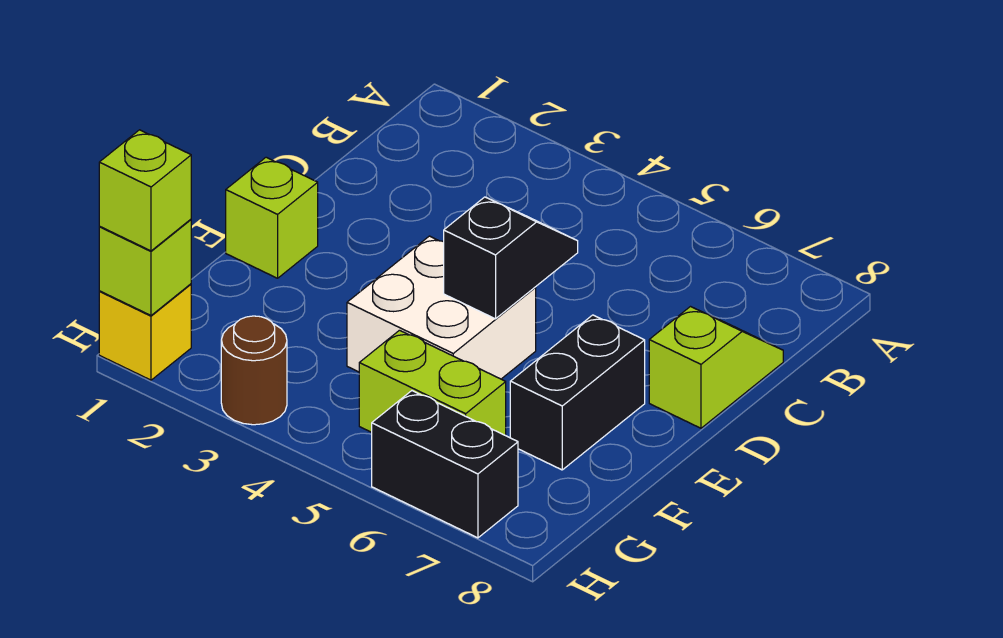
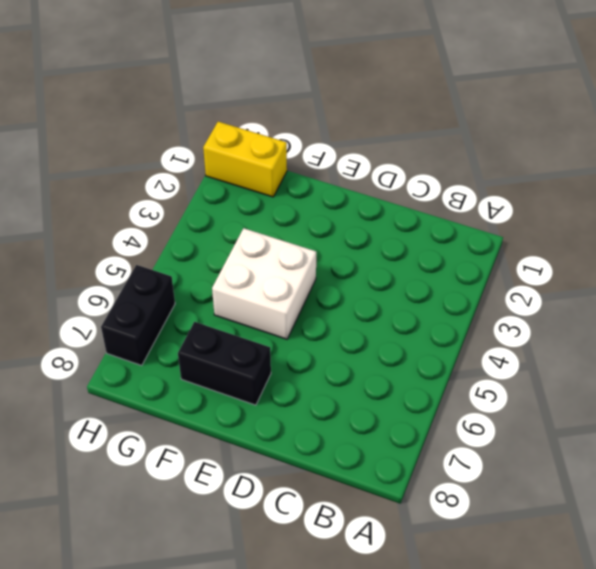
yellow 1x2 brick [203,122,287,197] -> yellow 1x1 brick [99,284,191,380]
none -> lime 1x2 slope [649,307,783,428]
none -> lime 1x1 brick [226,157,318,278]

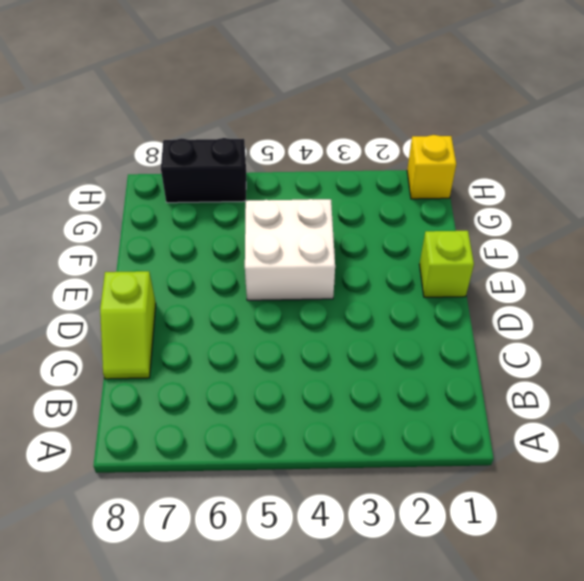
none -> black 1x2 brick [510,315,645,470]
none -> lime 1x2 brick [359,330,506,435]

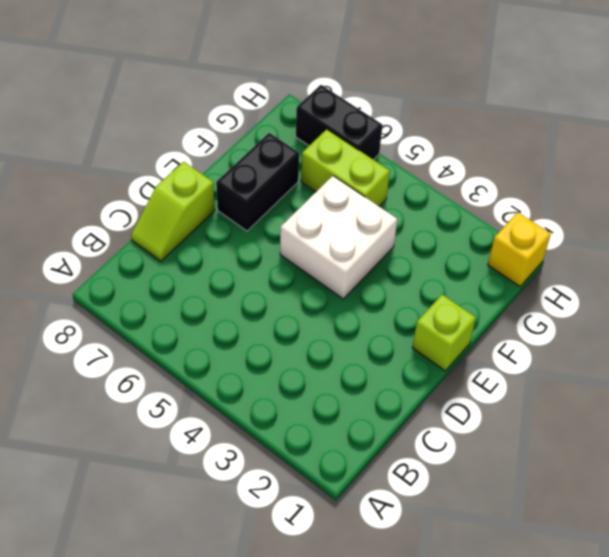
none -> brown 1x1 round brick [221,316,287,425]
none -> black 1x2 slope [444,197,578,319]

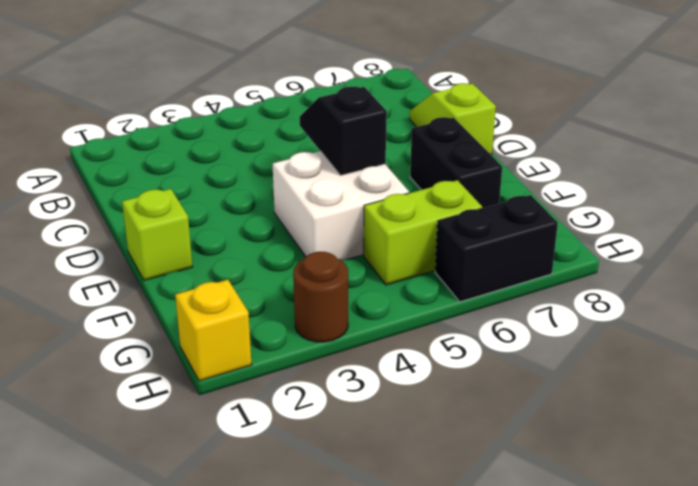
none -> lime 1x1 brick [99,219,191,315]
none -> lime 1x1 brick [99,130,191,251]

